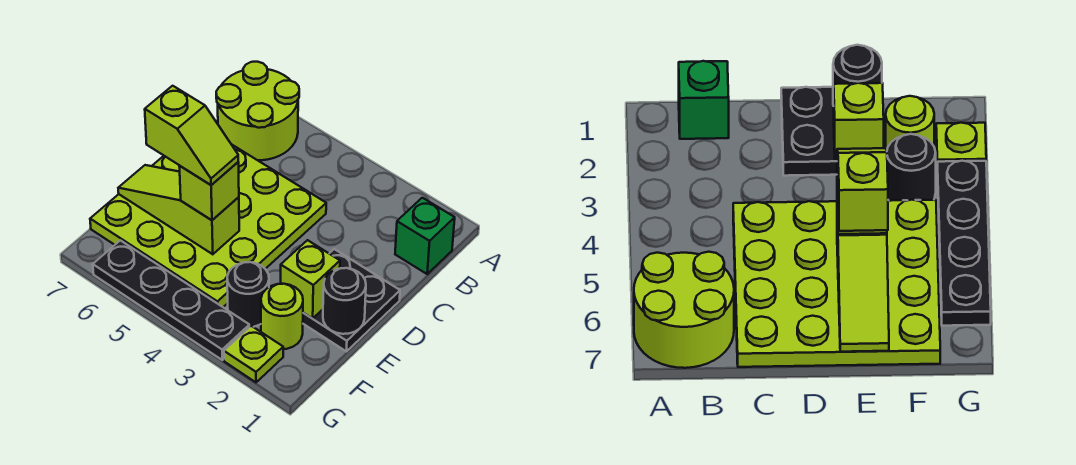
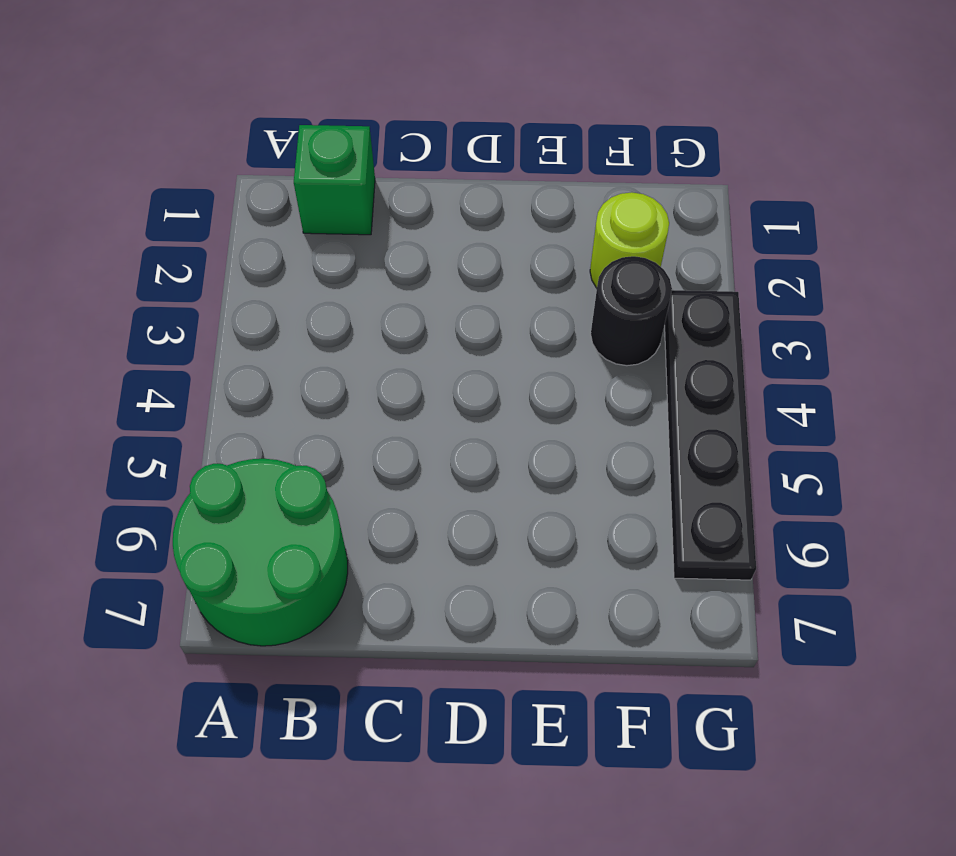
green 2x2 round brick [173,459,348,646] -> lime 2x2 round brick [216,62,299,160]
none -> lime 4x4 plate [90,145,326,307]
none -> black 2x2 plate [303,249,400,351]
none -> lime 1x1 plate [224,326,283,382]

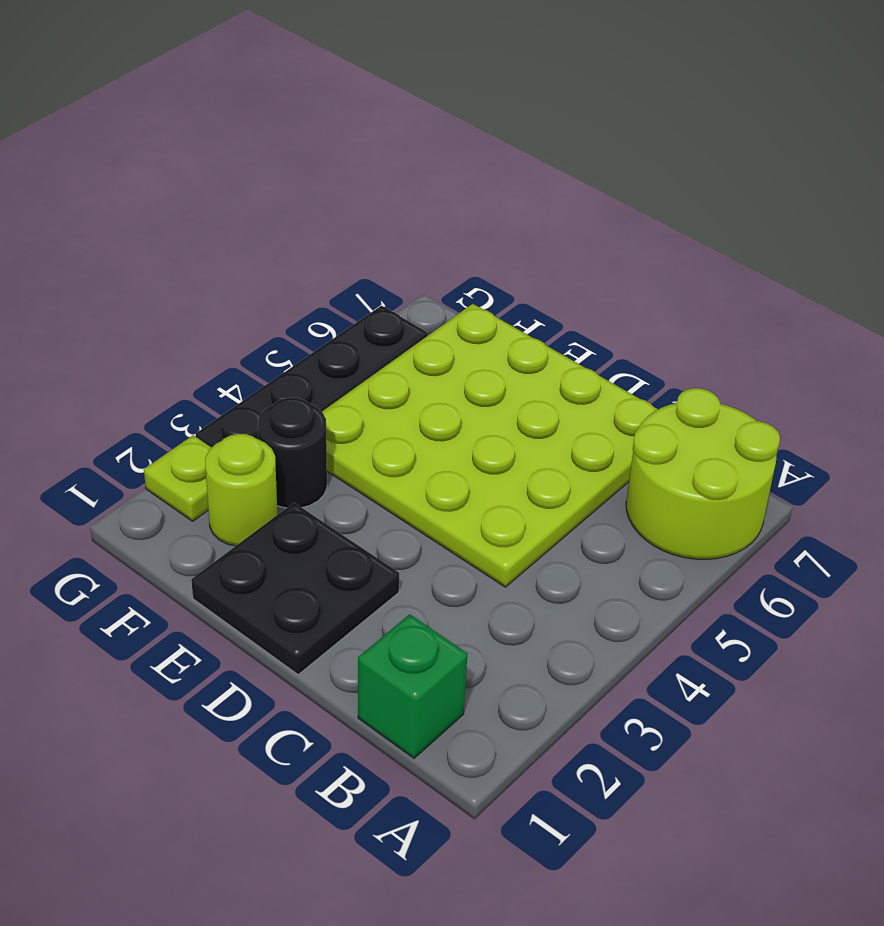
none -> black 1x1 round brick [323,268,366,334]
none -> lime 1x1 brick [281,240,340,319]
none -> lime 1x3 slope [118,165,239,254]

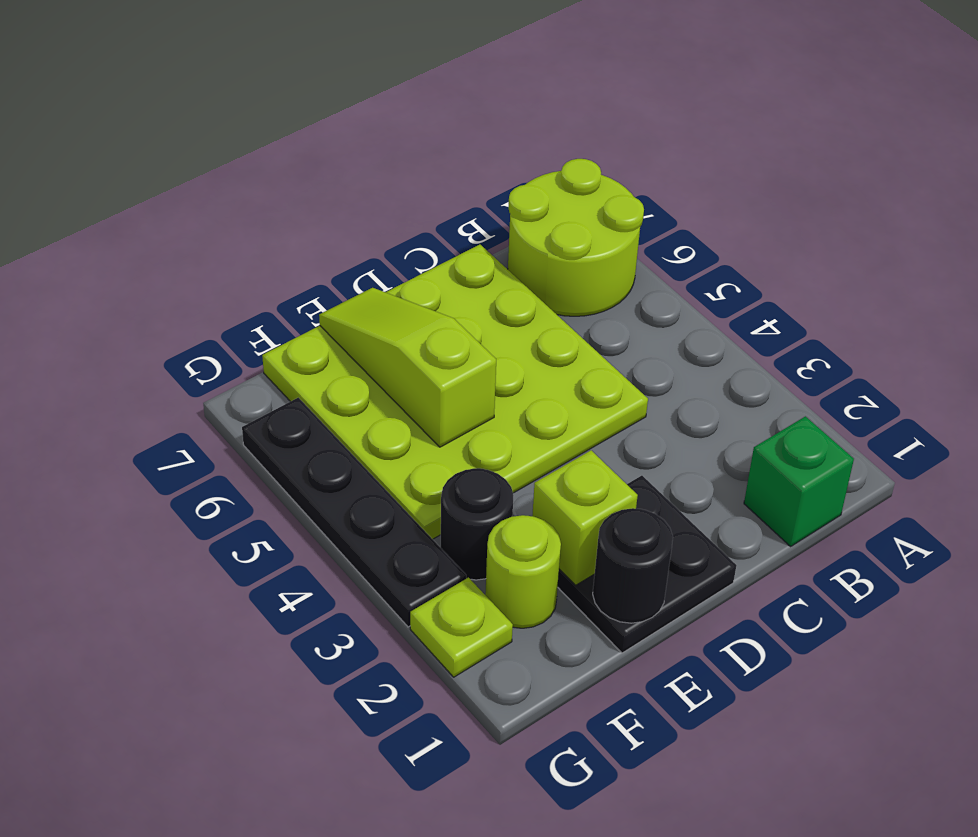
none -> lime 1x1 brick [179,162,239,220]
none -> lime 1x2 slope [145,86,238,185]

